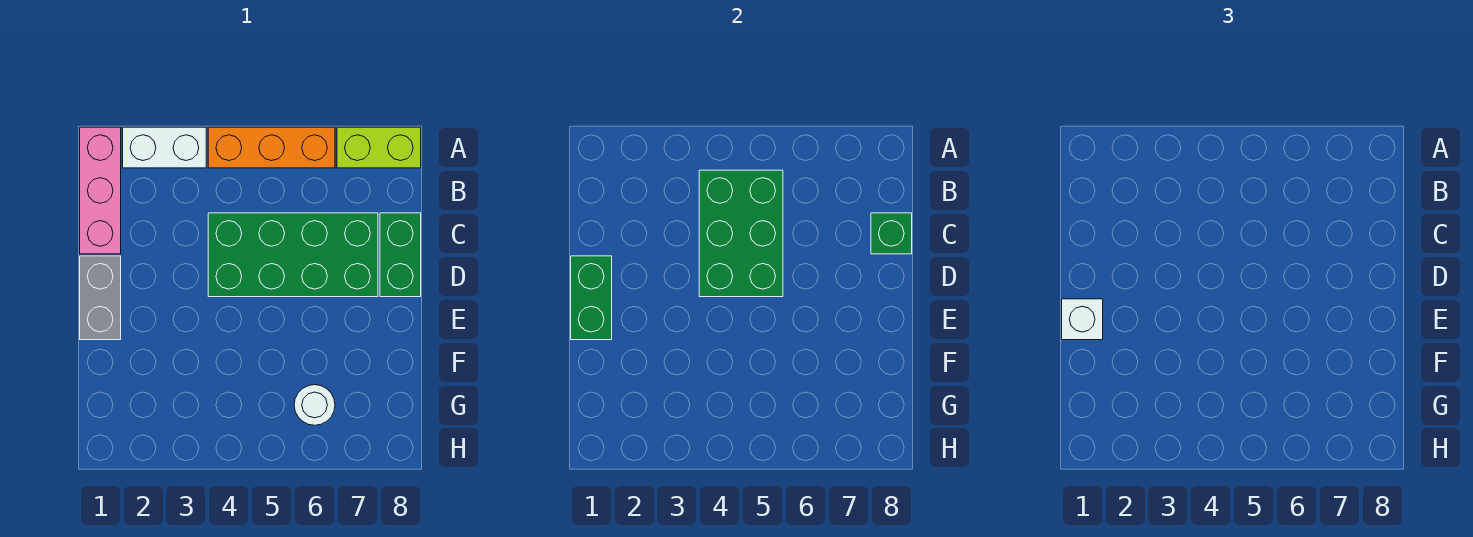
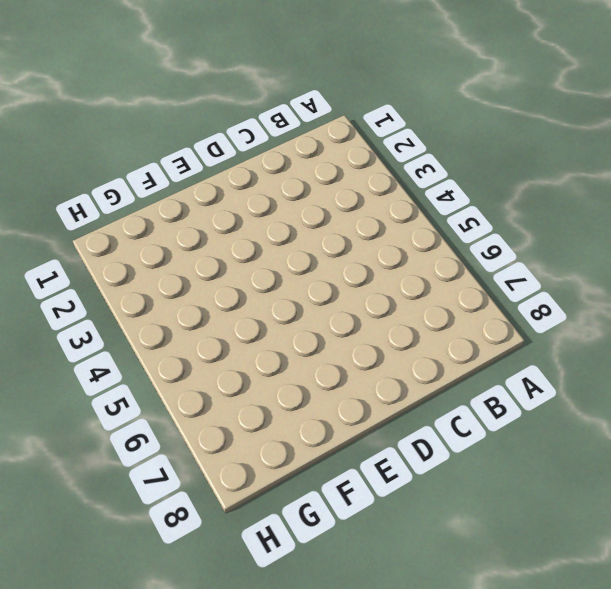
none -> pink 1x3 brick [80,127,121,254]
none -> white 1x2 brick [123,127,206,168]
none -> orange 1x3 brick [208,127,335,168]

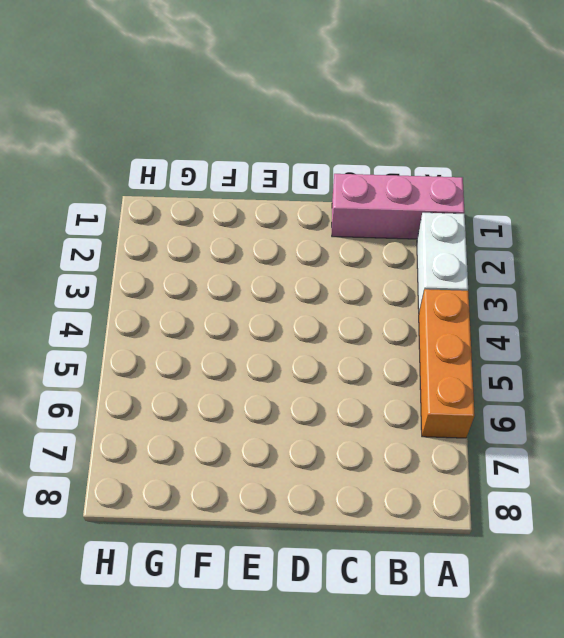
none -> lime 1x2 brick [337,127,421,168]
none -> green 2x4 brick [208,213,378,297]
none -> green 1x2 brick [380,213,421,297]

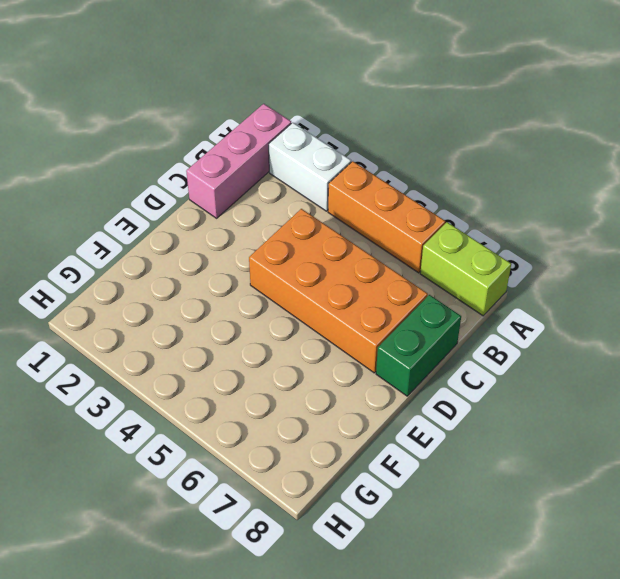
orange 2x4 brick [249,209,428,373] -> green 2x4 brick [208,213,378,297]
none -> grey 1x2 brick [80,256,121,340]
none -> white 1x1 round brick [294,385,335,425]
none -> green 2x3 brick [699,170,783,297]

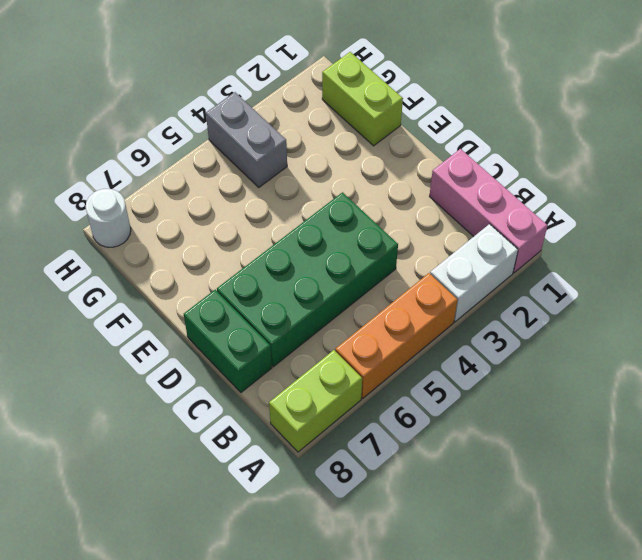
lime 1x2 brick [322,52,403,146] -> none
grey 1x2 brick [206,92,287,187] -> grey 1x2 brick moved to [80,256,121,340]
white 1x1 round brick [86,189,131,247] -> white 1x1 round brick moved to [294,385,335,425]
none -> green 2x3 brick [699,170,783,297]
none -> green 1x1 brick [871,213,912,254]
none -> green 1x2 brick [571,256,612,340]

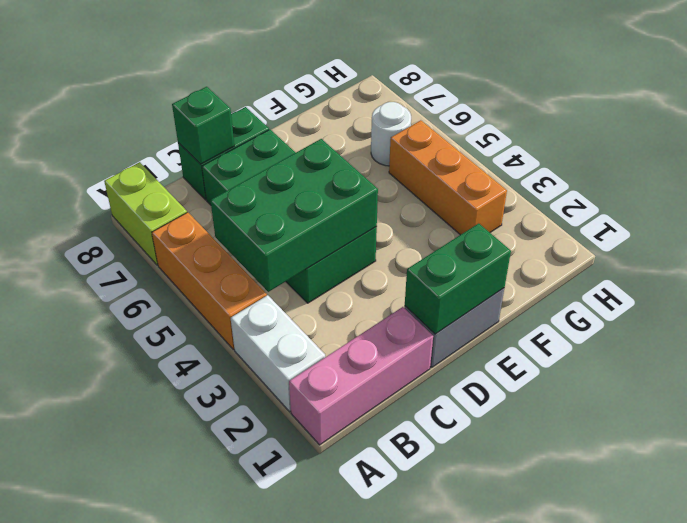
orange 1x3 brick [389,120,507,235] -> none
none -> white 1x1 brick [1062,299,1103,340]

